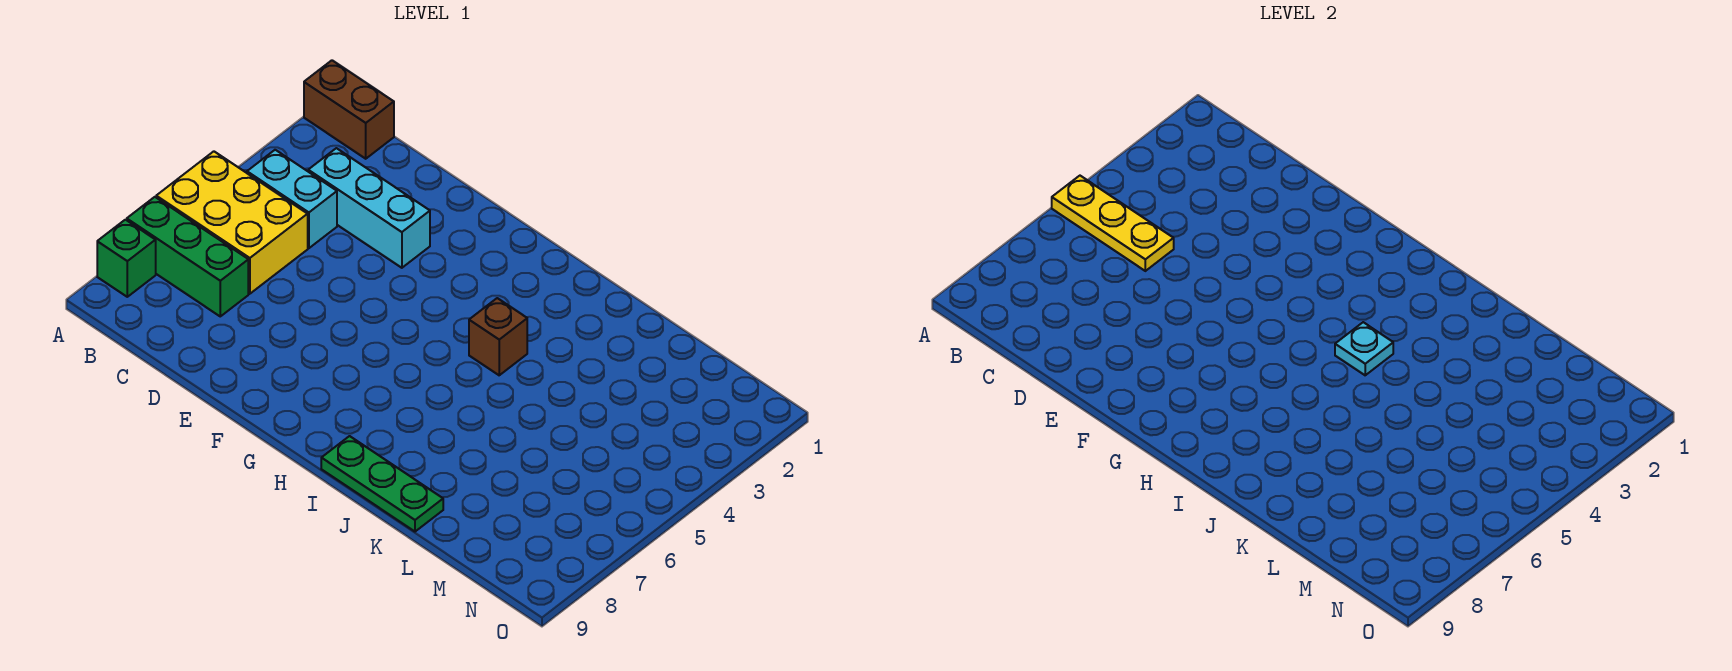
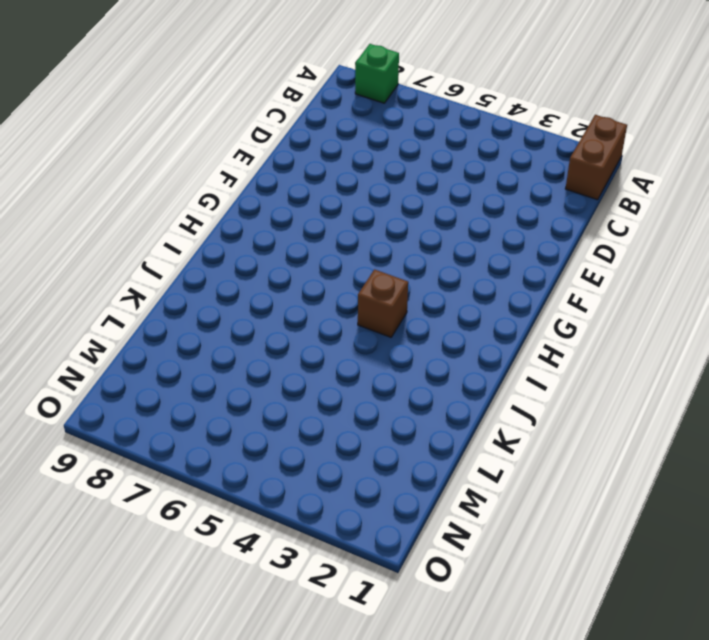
none -> yellow 2x3 brick [156,151,308,294]
none -> green 1x3 brick [127,197,248,316]

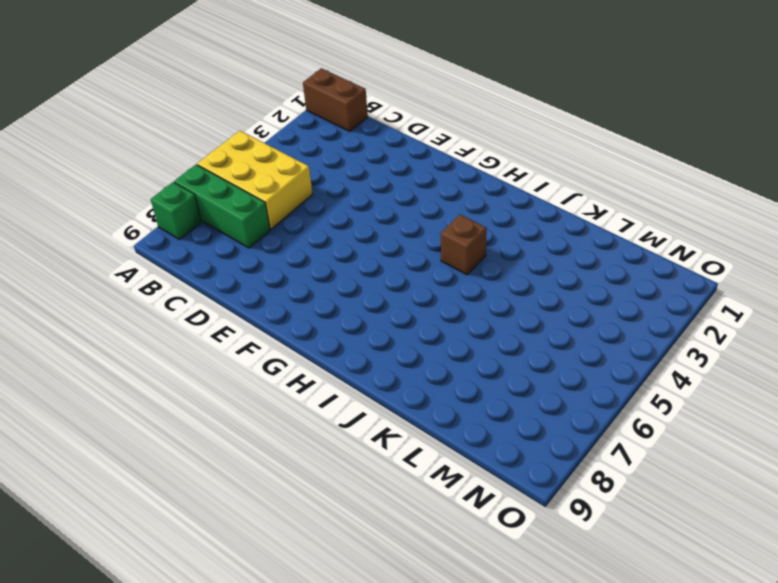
none -> cyan 1x2 brick [247,150,337,248]
none -> cyan 1x3 brick [308,148,430,268]

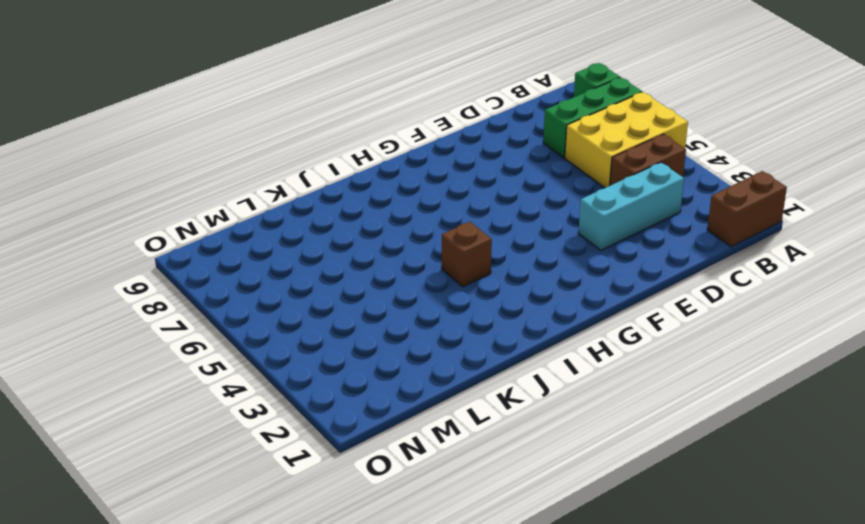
brown 1x2 brick [610,134,686,185] -> cyan 1x2 brick [247,150,337,248]
none -> green 1x3 plate [321,436,443,532]
none -> yellow 1x3 plate [1052,176,1174,271]

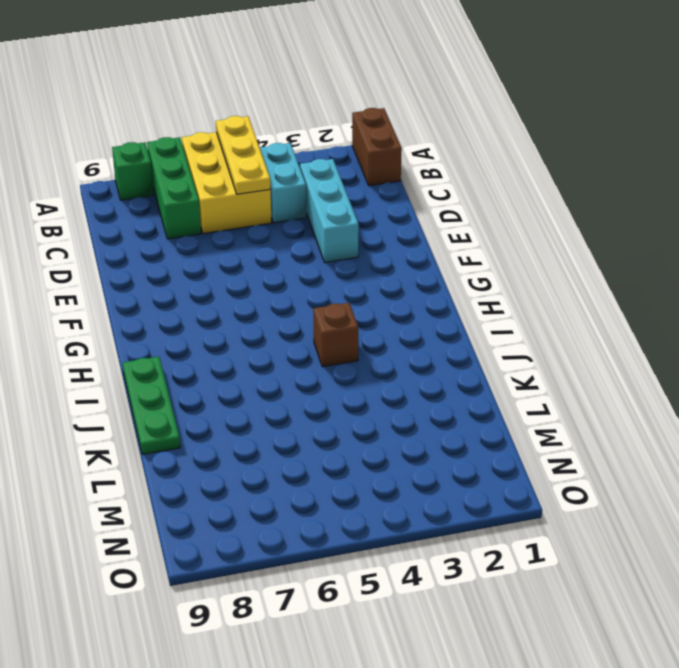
none -> cyan 1x1 plate [1335,322,1393,375]

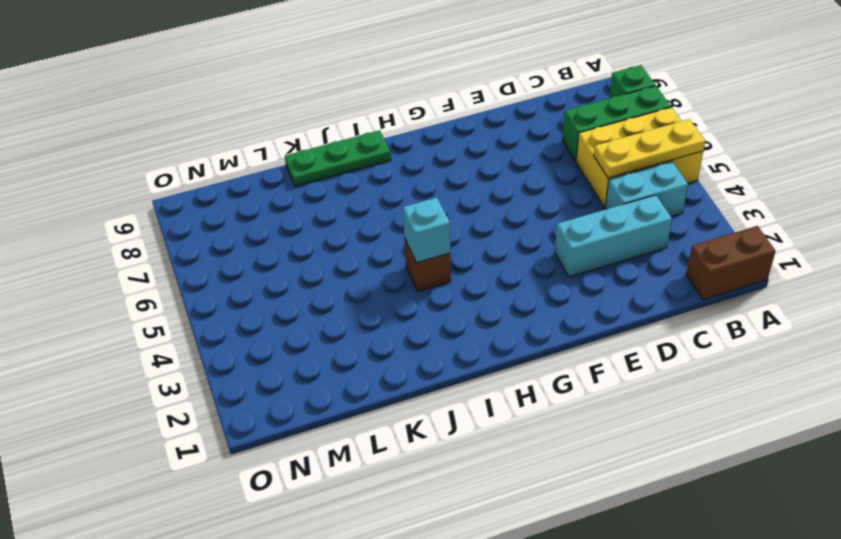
cyan 1x1 brick [403,198,450,263] -> cyan 1x1 plate [1335,322,1393,375]

